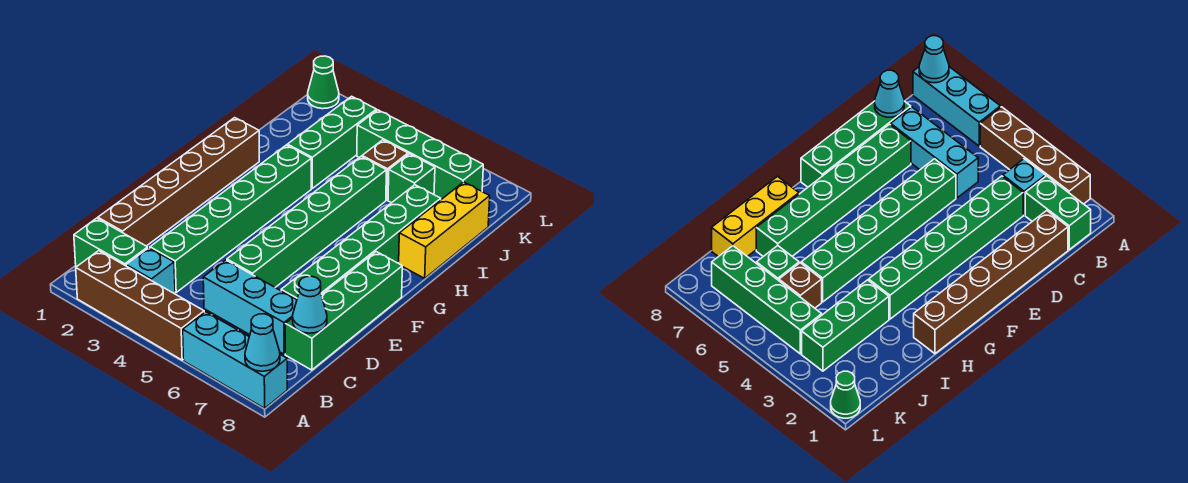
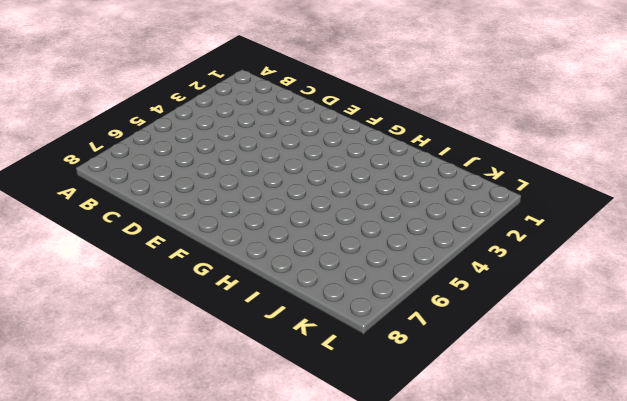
none -> brown 1x4 brick [76,251,204,360]
none -> cyan 1x3 brick [183,312,287,408]
none -> green 1x2 brick [74,218,148,267]

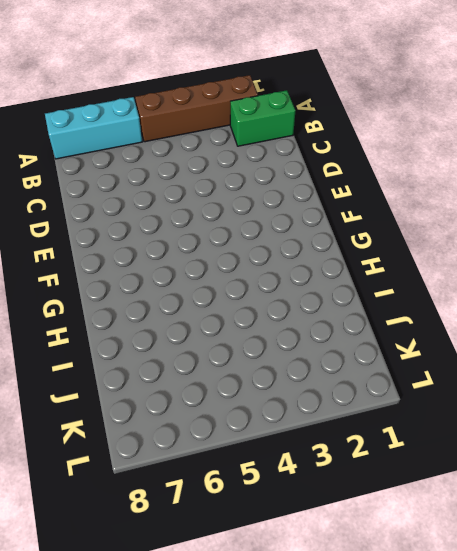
none -> cyan 1x1 brick [126,248,175,294]
none -> brown 1x6 brick [98,118,259,246]
none -> green 1x6 brick [150,145,311,292]

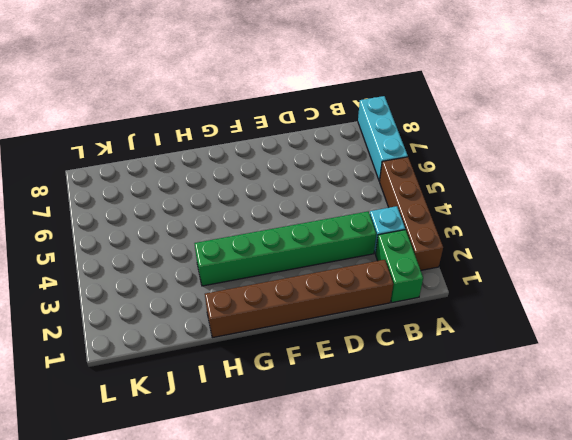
none -> cyan 1x3 brick [203,260,297,354]
none -> green 1x4 brick [285,252,402,370]
none -> green 1x6 brick [227,157,387,287]

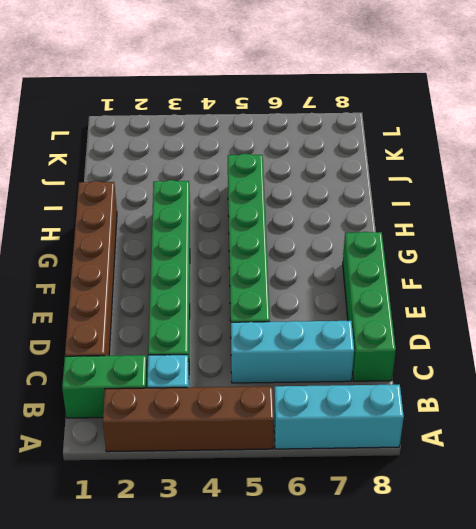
none -> green 1x6 brick [281,185,441,299]
none -> yellow 1x3 brick [399,182,490,278]
none -> green 1x3 brick [287,96,376,188]

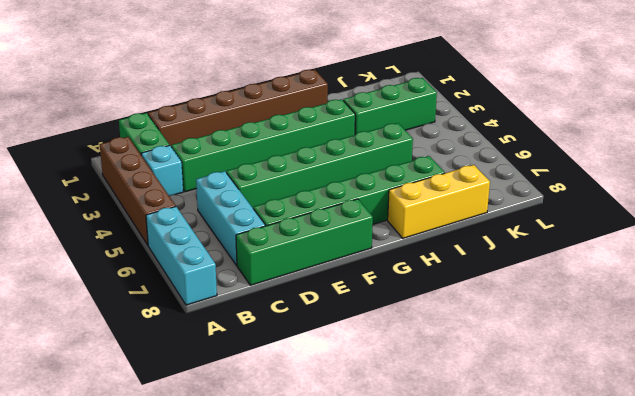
none -> brown 1x1 brick [362,140,408,200]
none -> green 1x1 brick [388,154,435,203]
none -> green 1x4 brick [357,110,483,199]

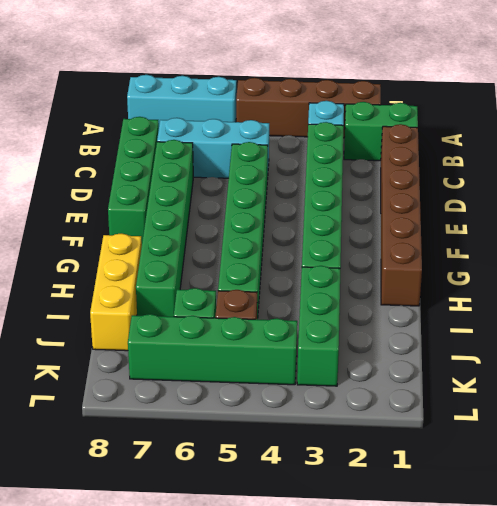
none -> green 1x1 cone [308,56,339,109]
none -> cyan 1x1 cone [245,314,280,371]
none -> cyan 1x1 cone [293,276,327,333]

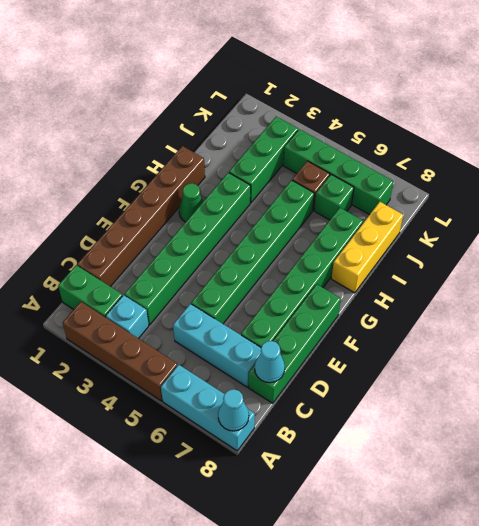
green 1x1 cone [179,183,203,222] -> green 1x1 cone moved to [308,56,339,109]

